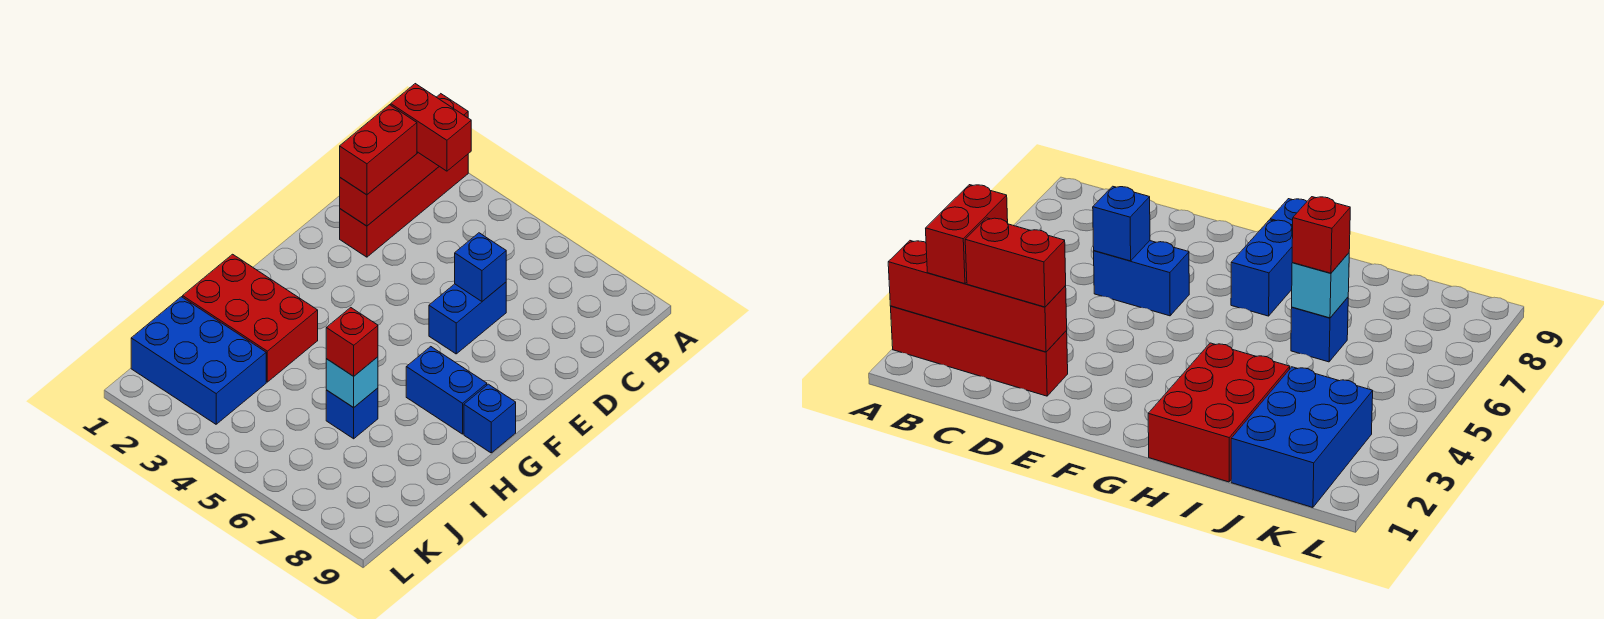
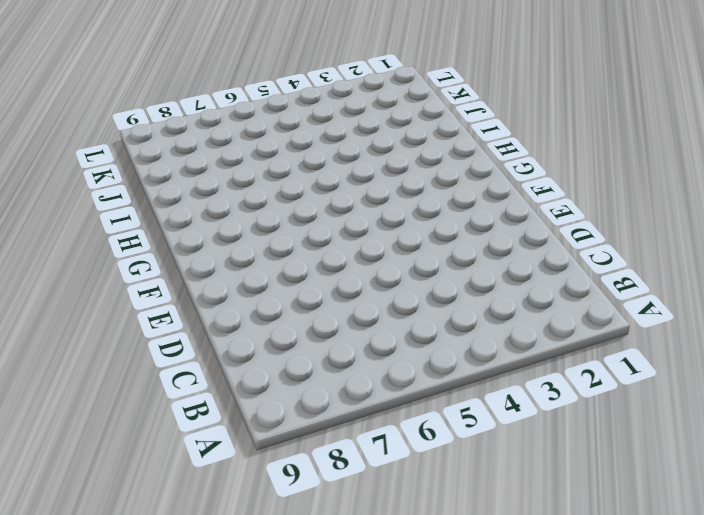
none -> red 1x4 brick [340,154,468,257]
none -> blue 1x2 brick [429,282,506,354]
none -> blue 1x2 brick [406,347,487,434]

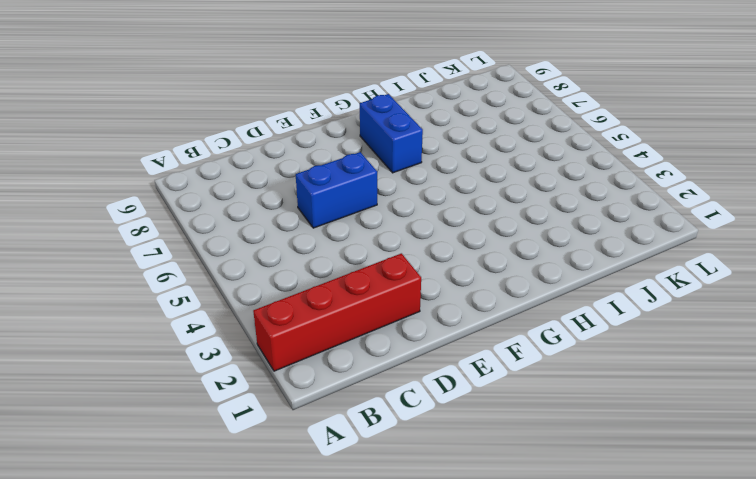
none -> blue 1x1 brick [464,384,516,453]
none -> red 2x3 brick [183,254,318,382]
none -> blue 1x1 brick [326,388,378,439]

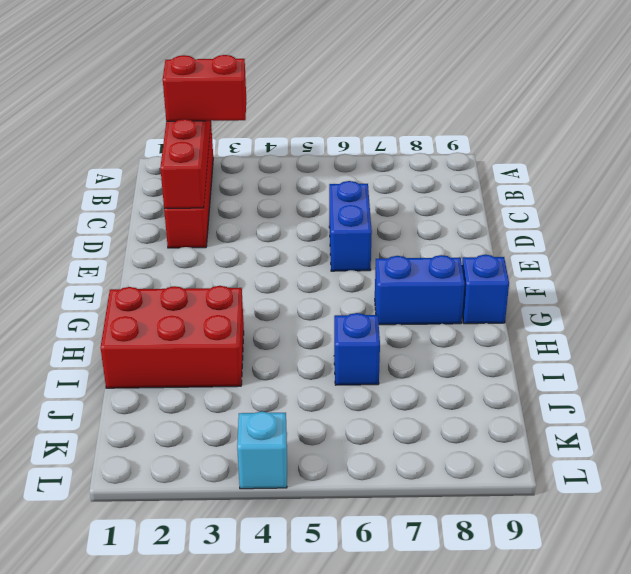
cyan 1x1 brick [237,412,287,489] -> cyan 1x1 brick moved to [326,357,378,408]
none -> blue 2x3 brick [131,297,266,424]
none -> blue 1x1 brick [455,233,506,301]
none -> red 1x2 brick [340,105,417,195]

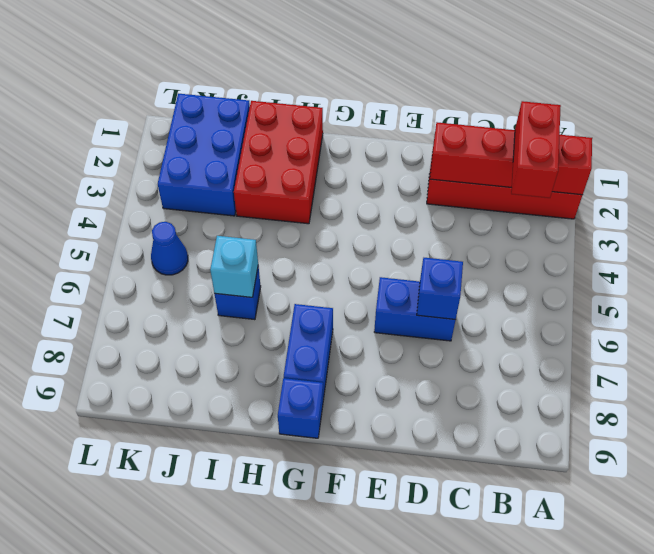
blue 1x1 cone [151,222,188,275] -> none
none -> red 1x2 brick [340,105,417,195]
none -> red 1x1 brick [326,308,378,376]

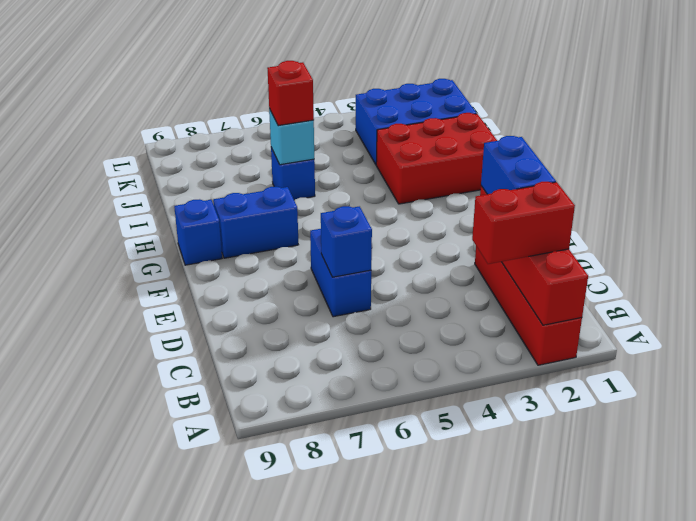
blue 1x2 brick [481,136,556,194] -> red 1x2 brick [340,105,417,195]

